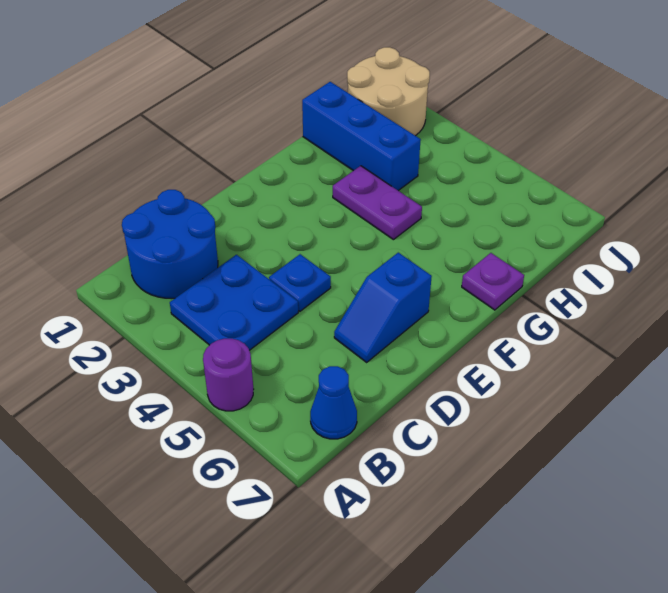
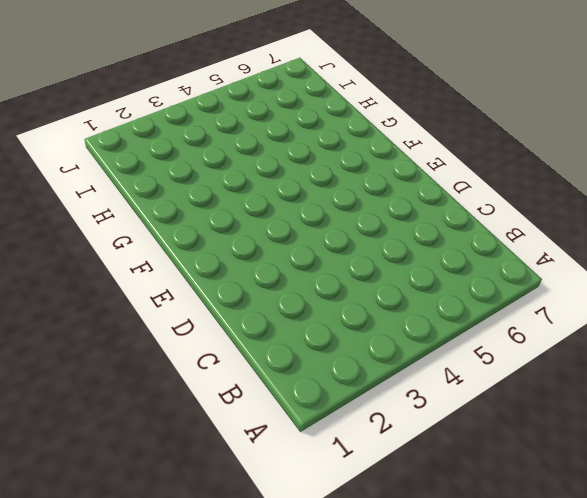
none -> purple 1x1 round brick [203,339,254,411]
none -> blue 2x2 round brick [122,190,218,299]

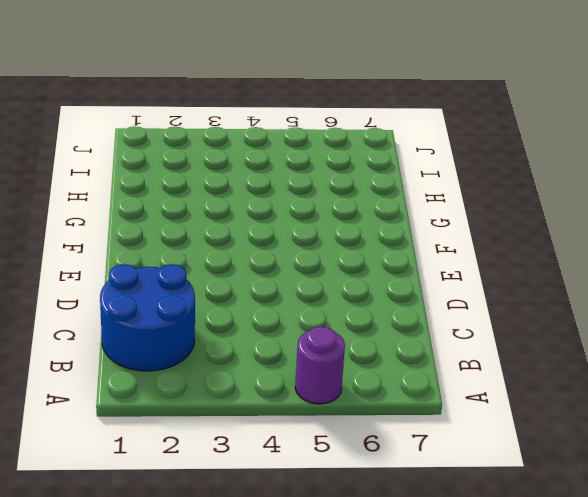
none -> blue 2x2 plate [170,255,298,350]
none -> blue 1x1 cone [310,366,357,439]

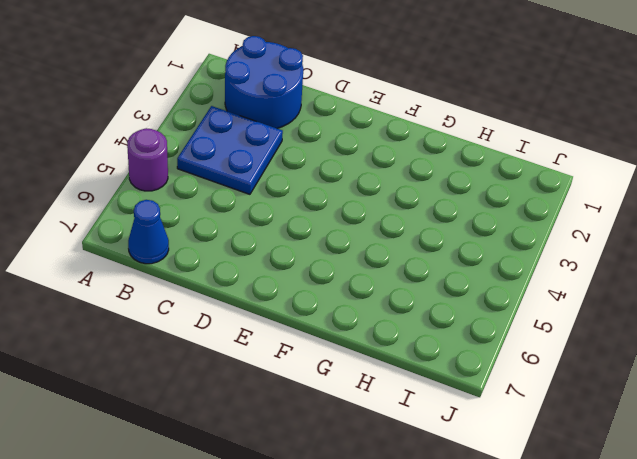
none -> blue 1x1 plate [269,254,331,311]
none -> blue 1x2 slope [334,253,432,362]

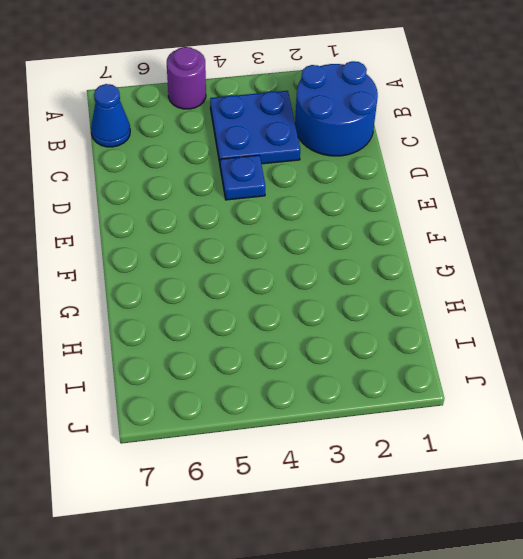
none -> blue 1x2 slope [334,253,432,362]
none -> purple 1x2 plate [333,166,422,240]

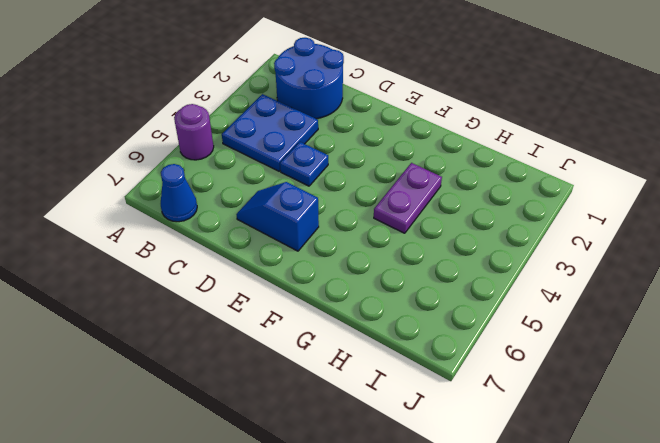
none -> purple 1x1 plate [462,253,524,310]
none -> blue 1x3 brick [302,82,421,191]

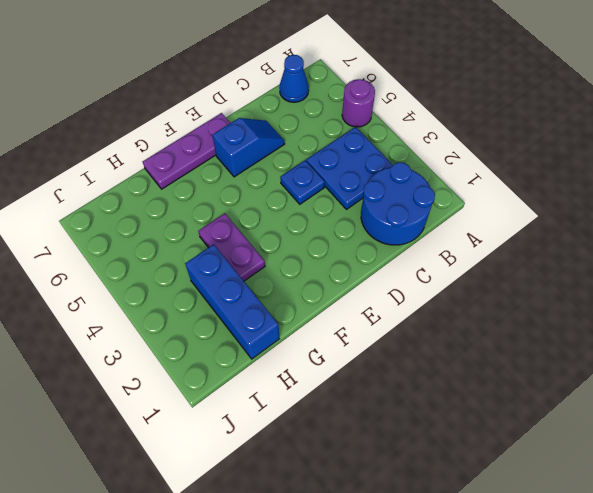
purple 1x3 plate [143,113,230,189] -> purple 1x1 plate [462,253,524,310]
none -> tan 2x2 round brick [347,47,430,136]

